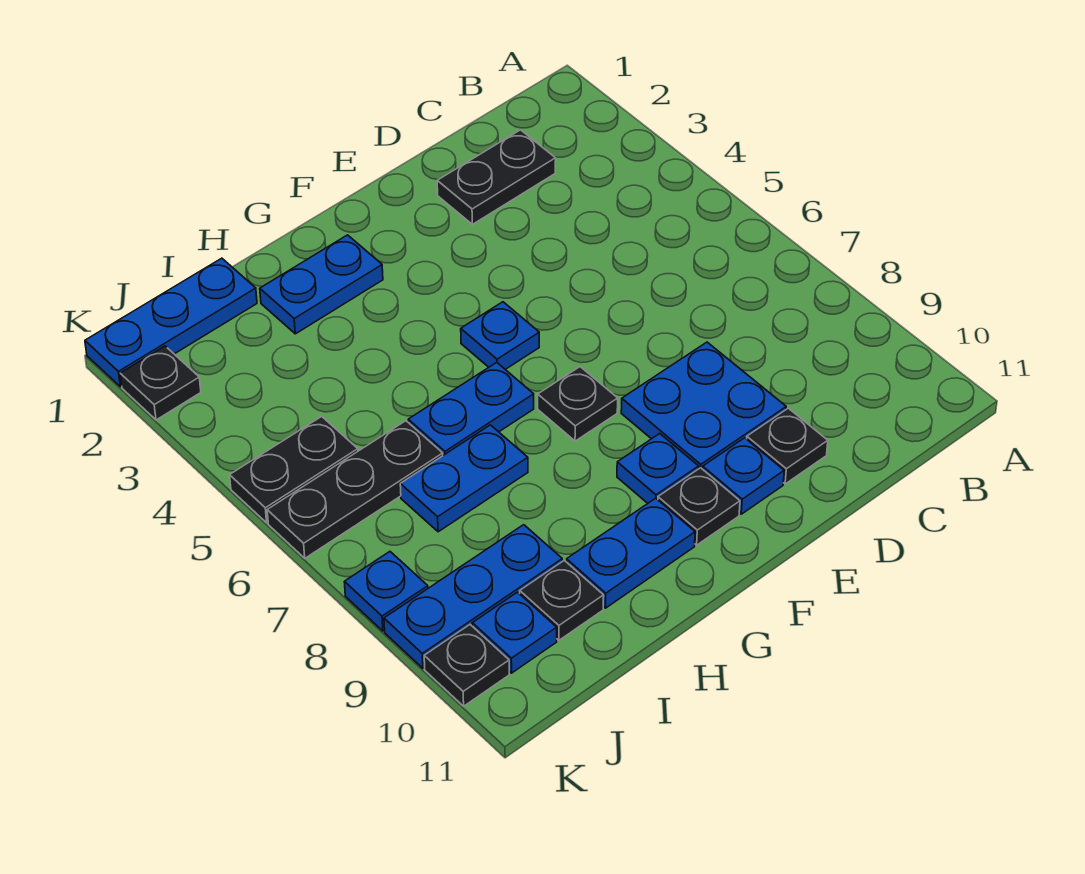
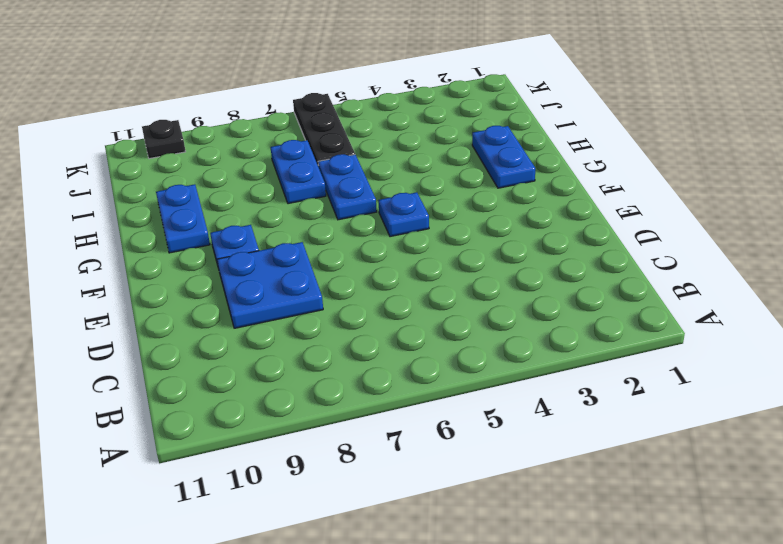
none -> black 1x2 plate [437,130,556,224]
none -> black 1x1 plate [747,408,828,484]
none -> blue 1x1 plate [703,438,784,514]

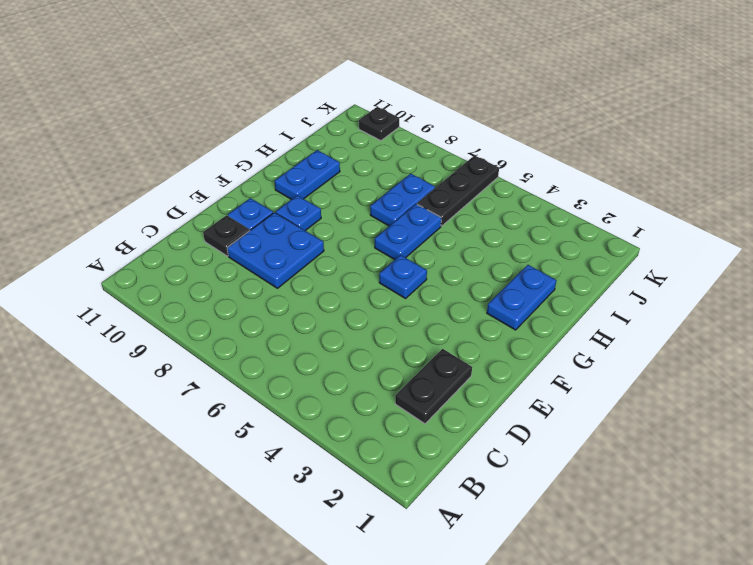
none -> black 1x1 plate [538,367,618,441]
none -> black 1x1 plate [658,468,740,545]
none -> blue 1x3 plate [85,258,257,387]

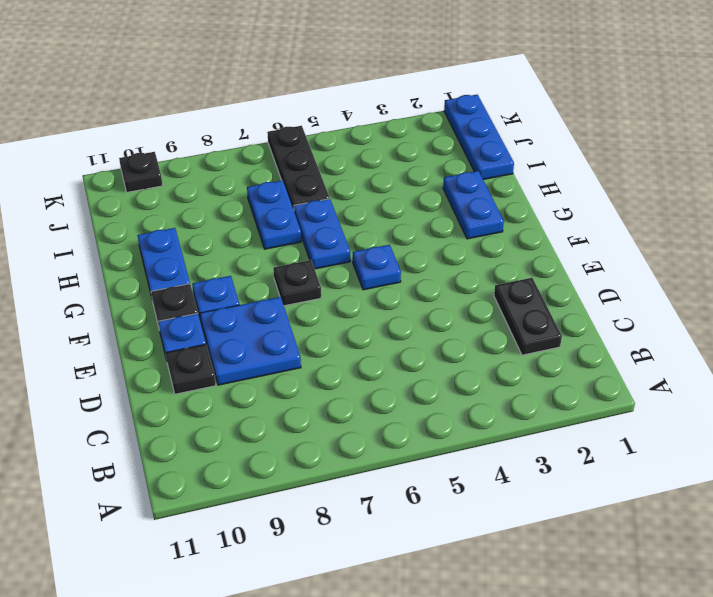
none -> blue 1x3 plate [384,525,562,668]
none -> black 1x1 plate [520,560,604,640]
none -> black 1x2 plate [230,416,358,523]

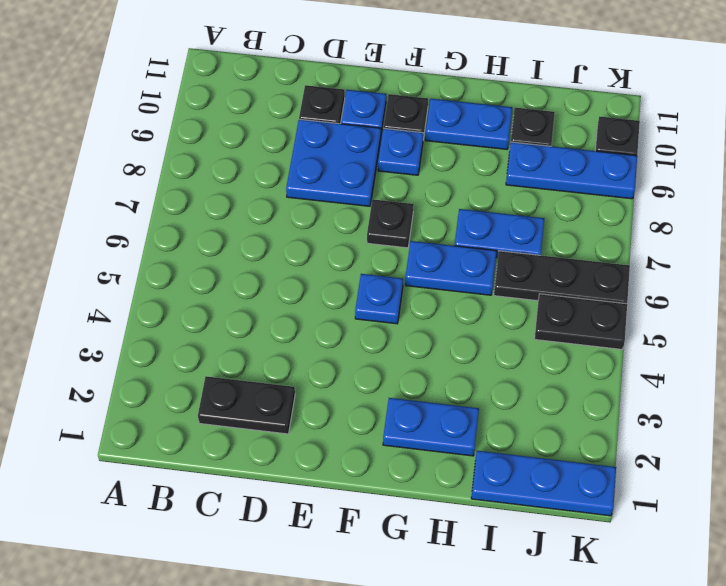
none -> blue 1x1 plate [472,592,557,673]
none -> black 1x1 plate [120,346,201,420]
none -> blue 1x1 plate [344,552,428,631]

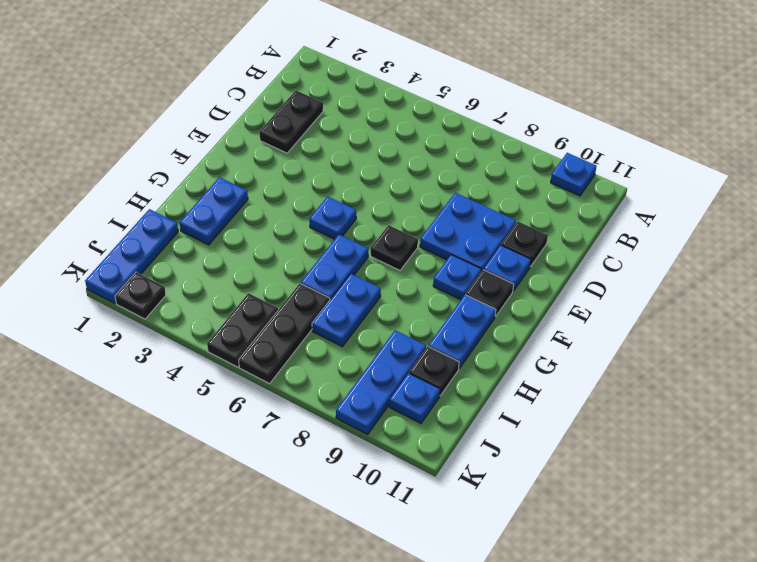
blue 1x1 plate [551,153,596,196] -> blue 1x1 plate moved to [344,552,428,631]
none -> black 1x1 plate [424,625,509,706]

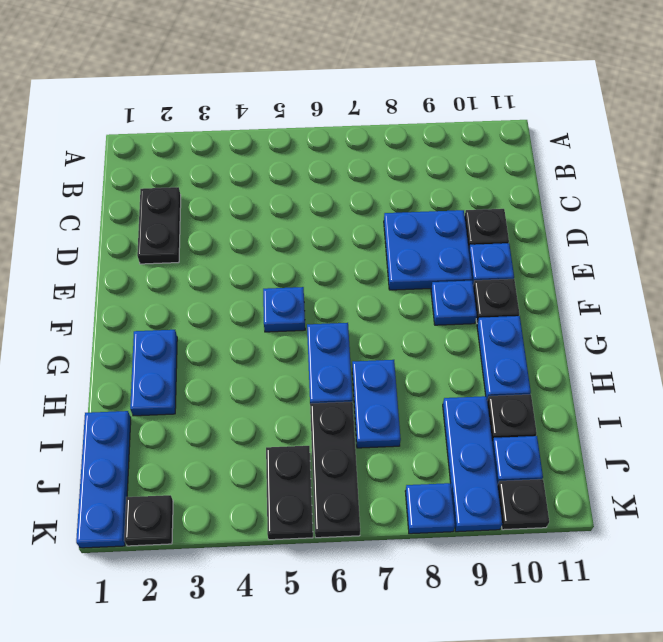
none -> black 1x1 plate [538,367,618,441]

